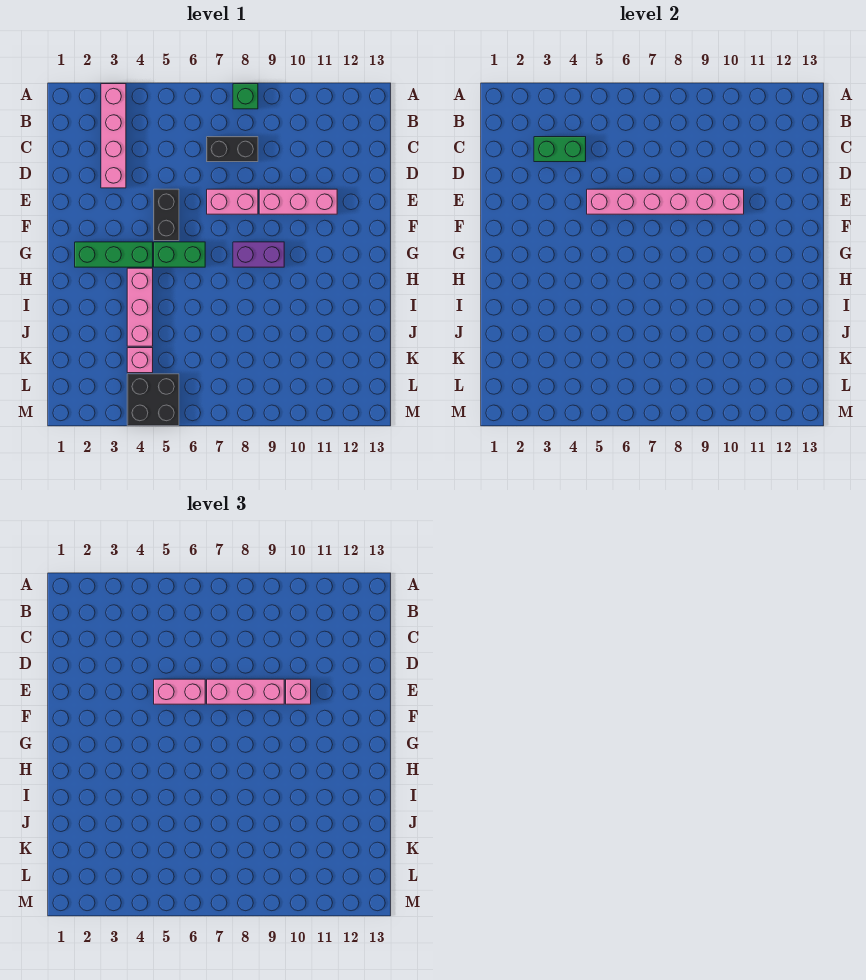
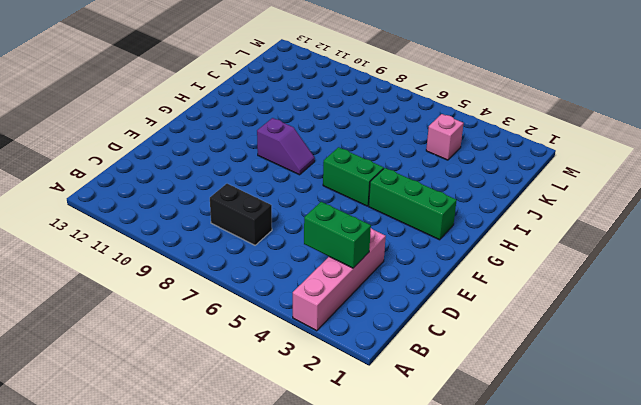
purple 1x2 slope [257,118,315,175] -> purple 1x2 brick [233,242,284,267]
none -> green 1x1 brick [233,84,258,109]
none -> black 1x2 brick [154,189,179,241]
none -> pink 1x2 brick [207,189,258,214]

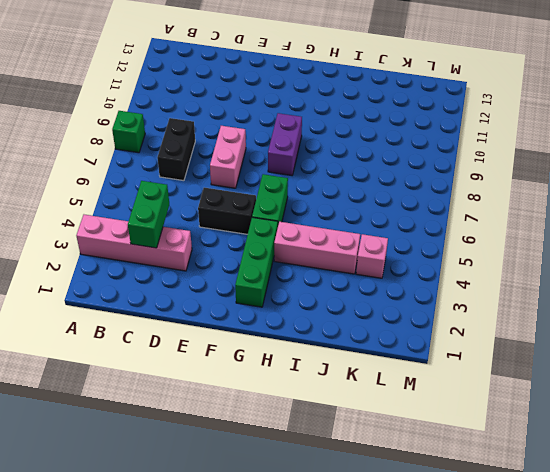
none -> pink 1x3 brick [259,189,337,214]
none -> black 2x2 brick [127,374,179,426]
none -> pink 1x6 brick [587,189,744,214]

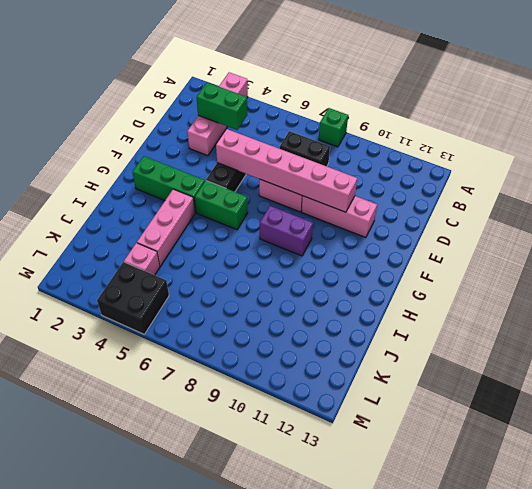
none -> pink 1x2 brick [154,679,205,704]
none -> pink 1x3 brick [207,679,284,704]
none -> pink 1x1 brick [286,679,311,704]

